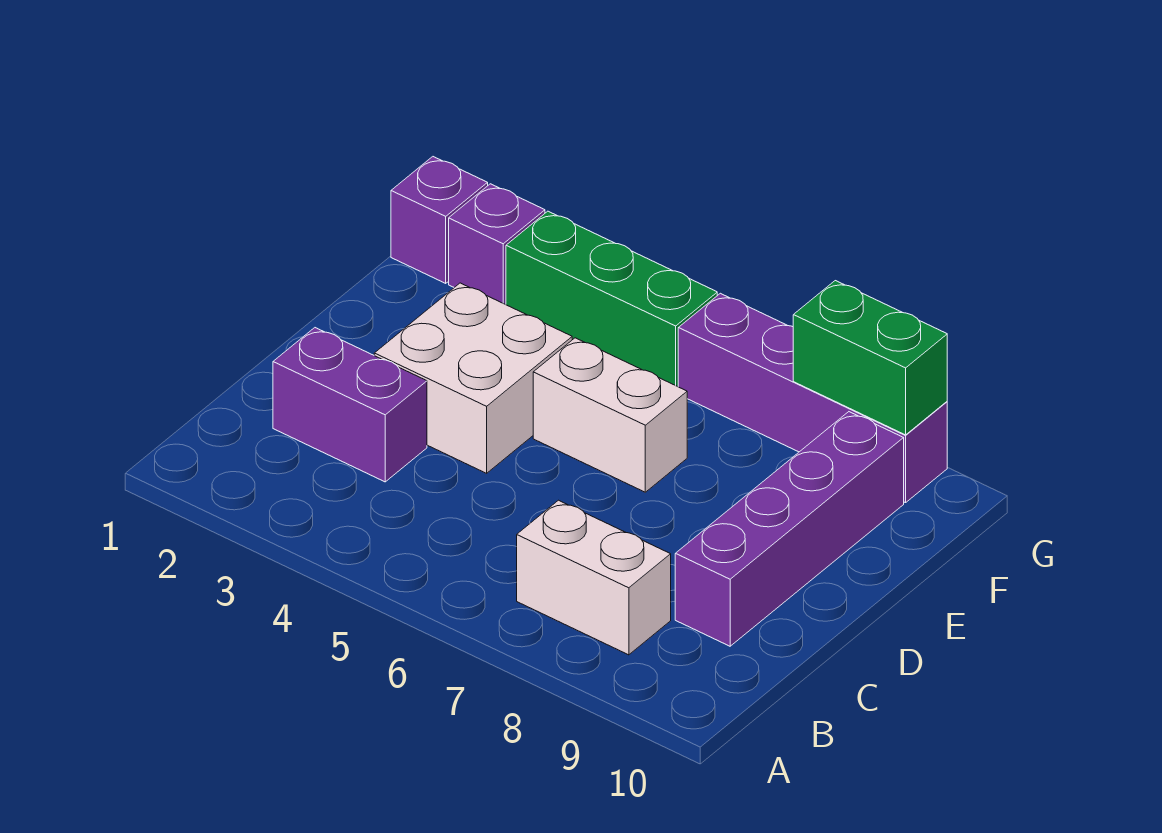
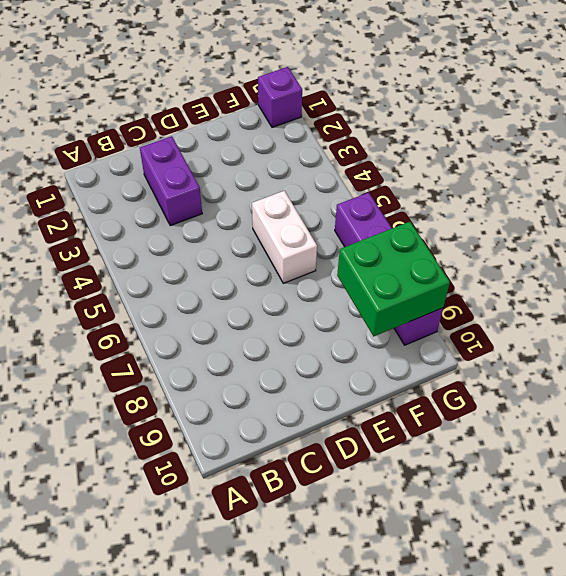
green 2x2 brick [337,222,450,336] -> green 1x2 brick [793,281,947,435]
none -> white 1x2 brick [517,500,671,655]
none -> purple 1x4 brick [675,412,904,646]

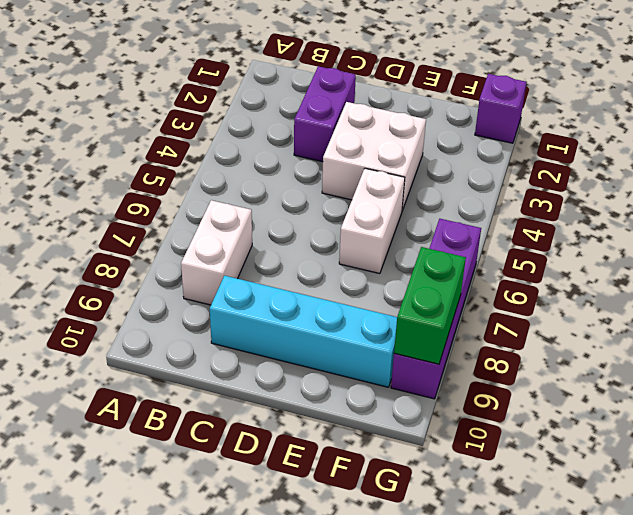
cyan 1x4 brick [210,276,397,387] -> purple 1x4 brick [675,412,904,646]
none -> purple 1x1 brick [449,184,545,305]
none -> green 1x3 brick [506,211,717,387]

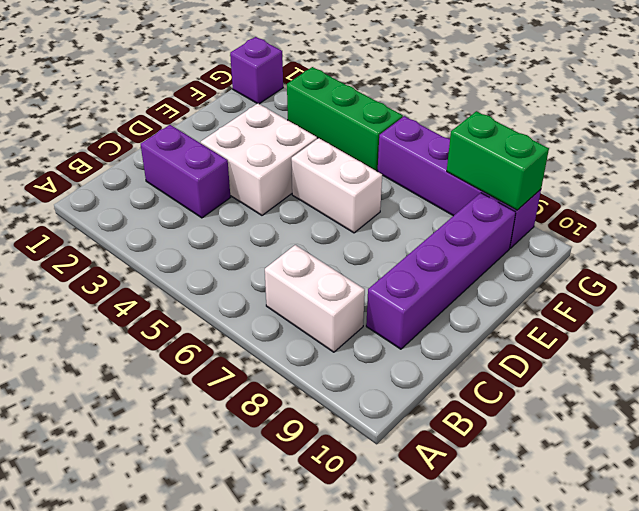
none -> purple 1x1 brick [449,184,545,305]

